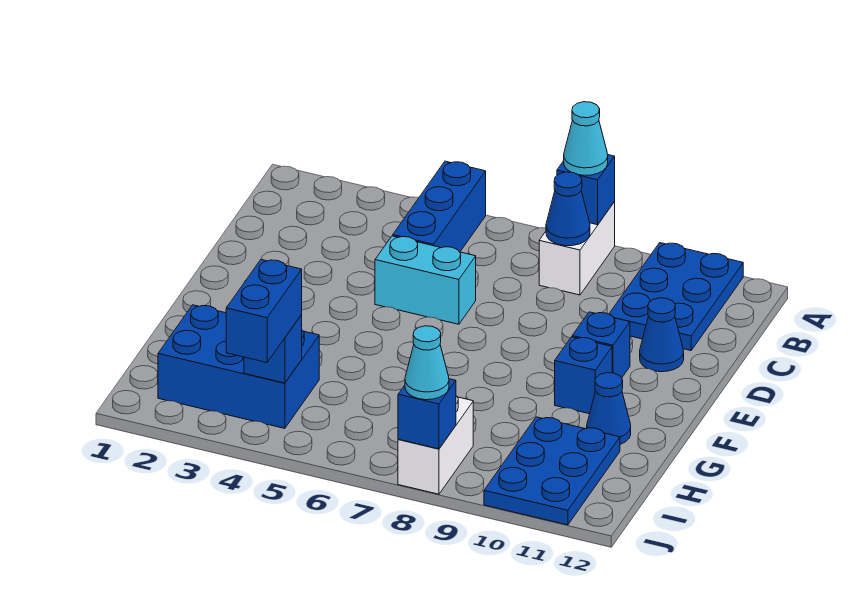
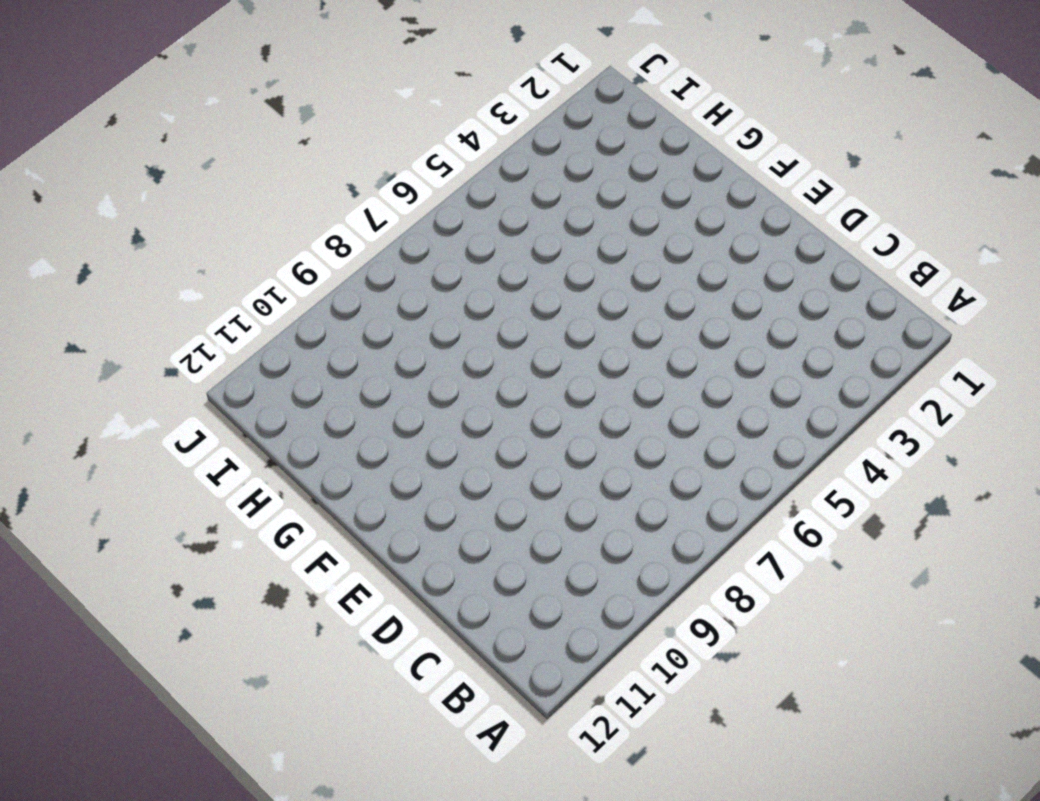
none -> blue 1x3 brick [393,161,486,252]
none -> white 1x2 brick [539,202,615,295]
none -> blue 2x3 plate [609,243,743,351]

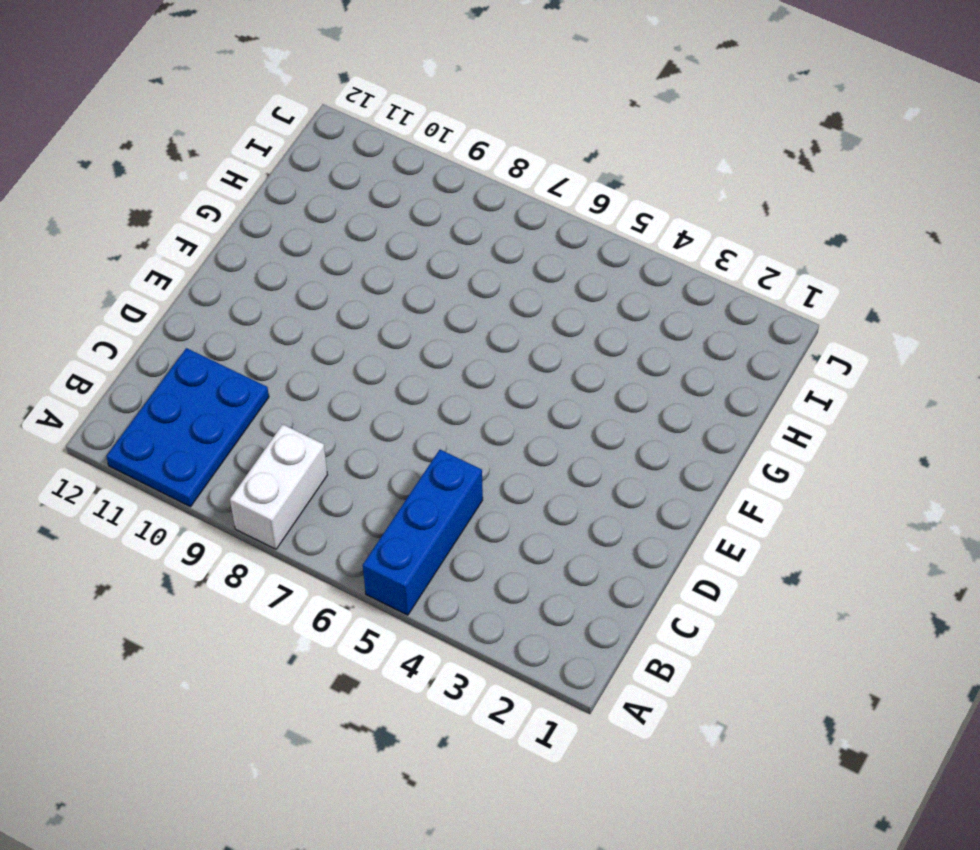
none -> cyan 1x2 brick [375,236,476,324]
none -> blue 1x1 cone [640,298,684,372]
none -> blue 1x1 brick [572,312,630,378]

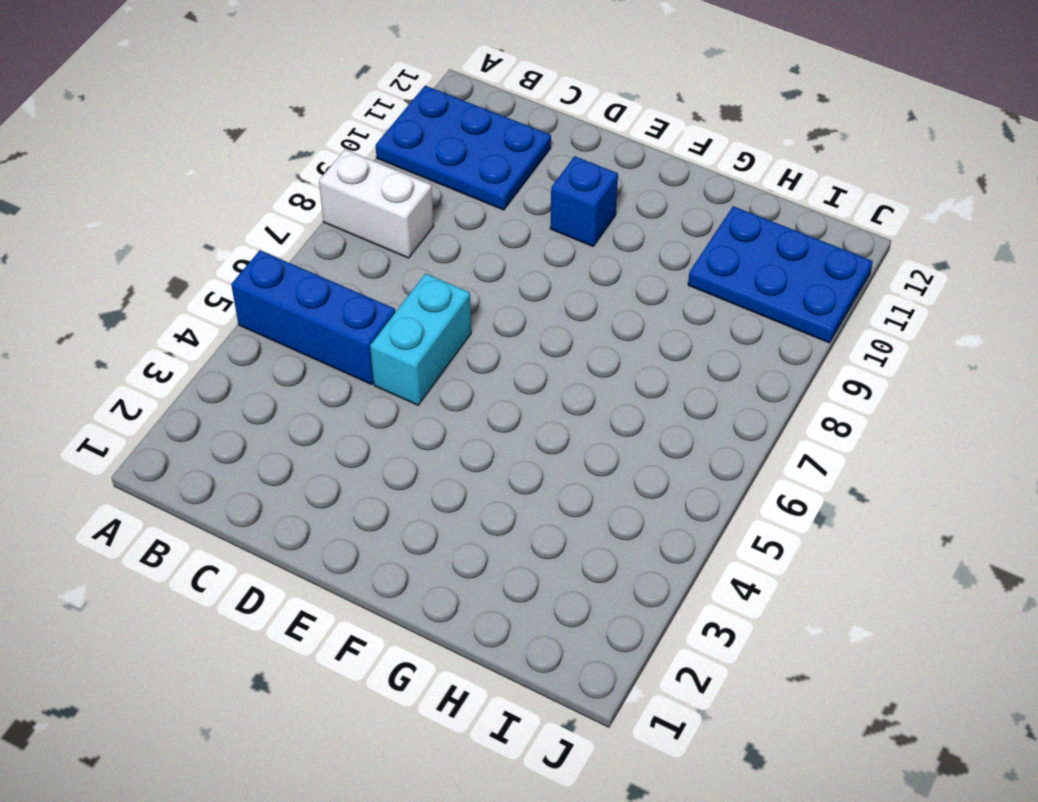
none -> blue 1x1 cone [640,298,684,372]
none -> blue 1x1 brick [555,337,612,414]
none -> blue 1x1 cone [587,373,631,444]

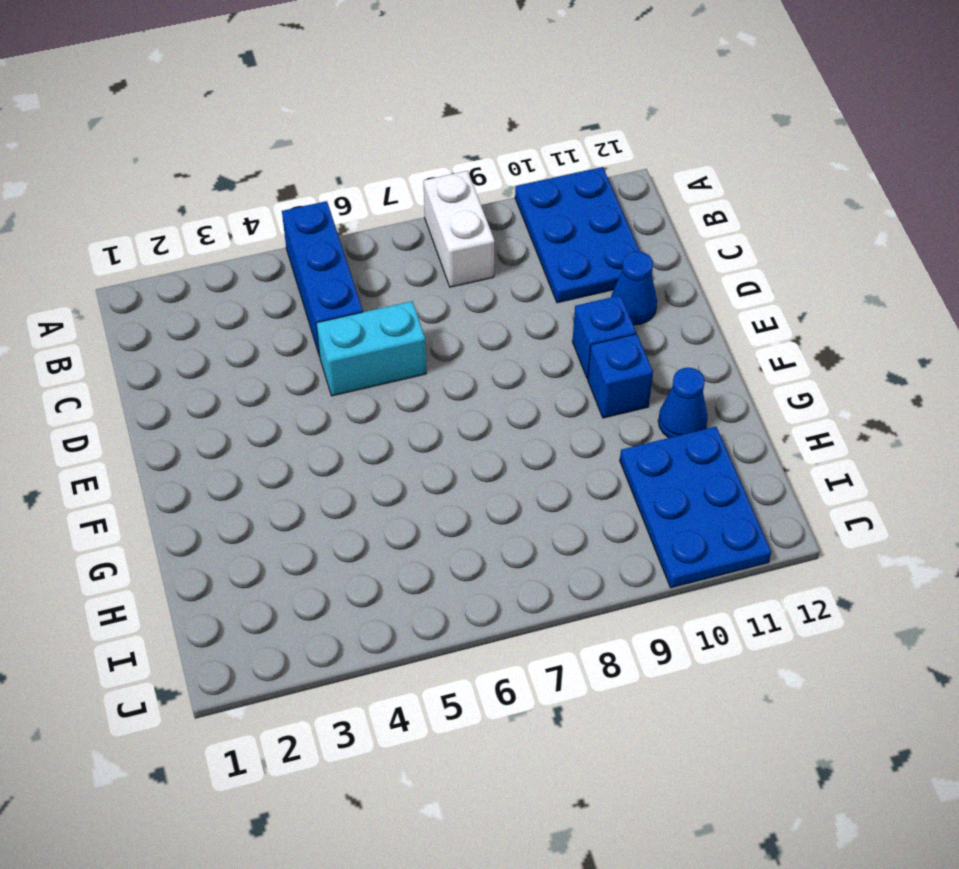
none -> blue 2x3 brick [158,305,319,428]
none -> white 1x2 brick [398,396,473,494]
none -> blue 1x1 brick [557,155,615,225]

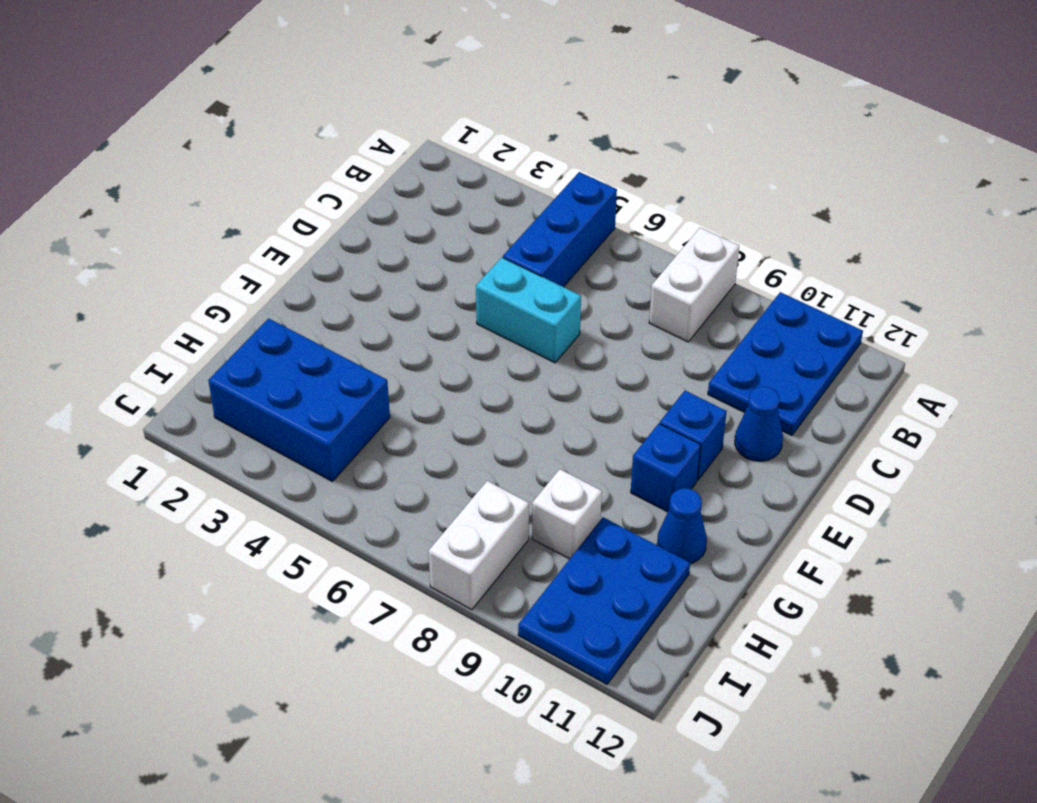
white 1x1 brick [532,469,602,559] -> none
none -> blue 1x1 brick [557,155,615,225]
none -> blue 1x1 cone [546,172,590,246]
none -> blue 1x1 brick [244,315,302,383]

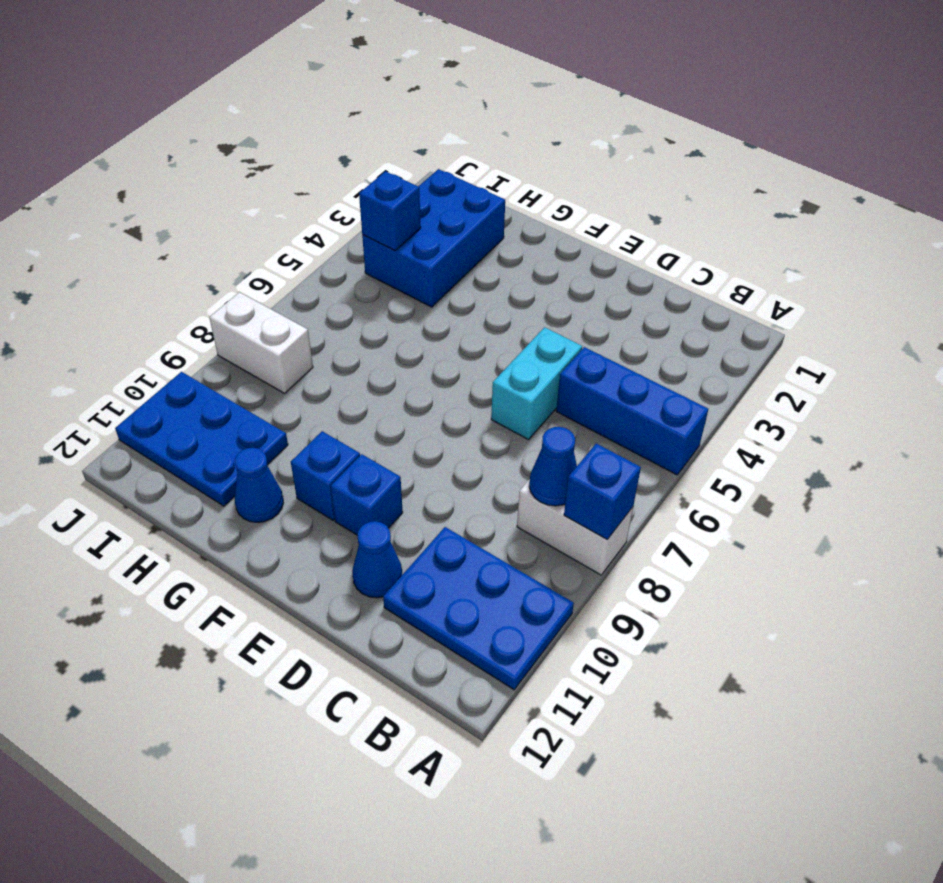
none -> blue 1x1 brick [398,379,456,449]
none -> cyan 1x1 cone [564,102,608,175]
none -> blue 1x2 brick [226,259,302,363]

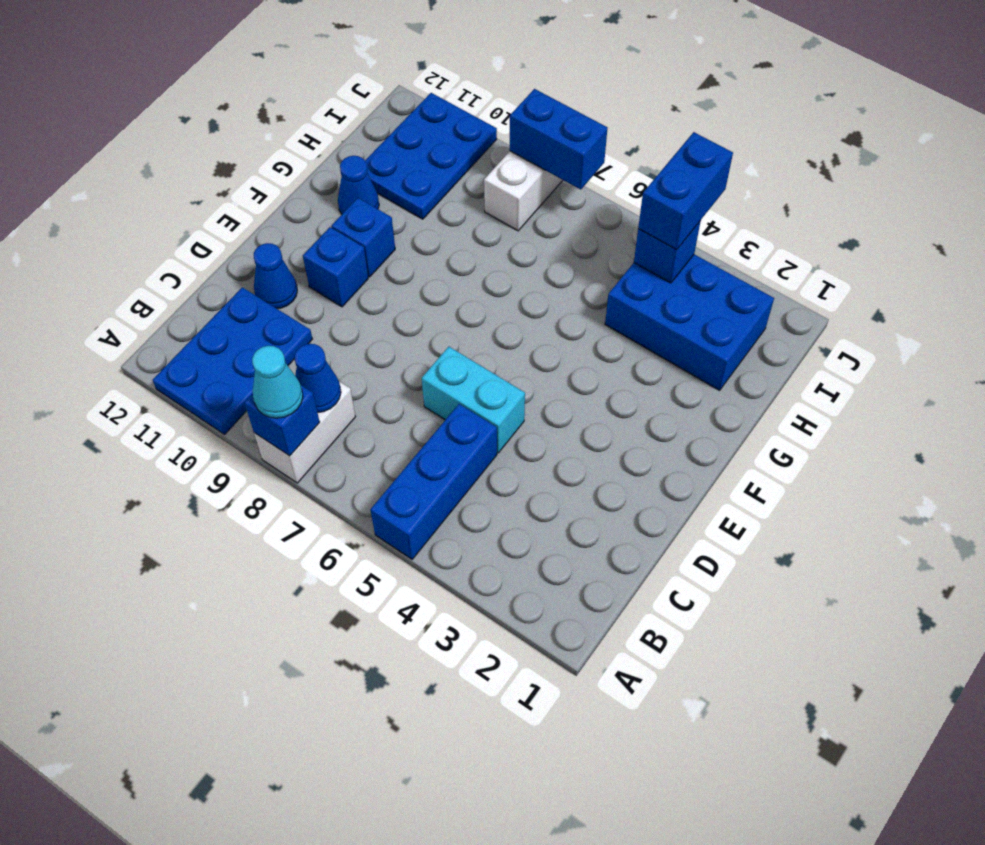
blue 1x2 brick [510,89,607,190] -> blue 1x1 brick [398,379,456,449]
none -> cyan 1x1 cone [405,326,449,400]

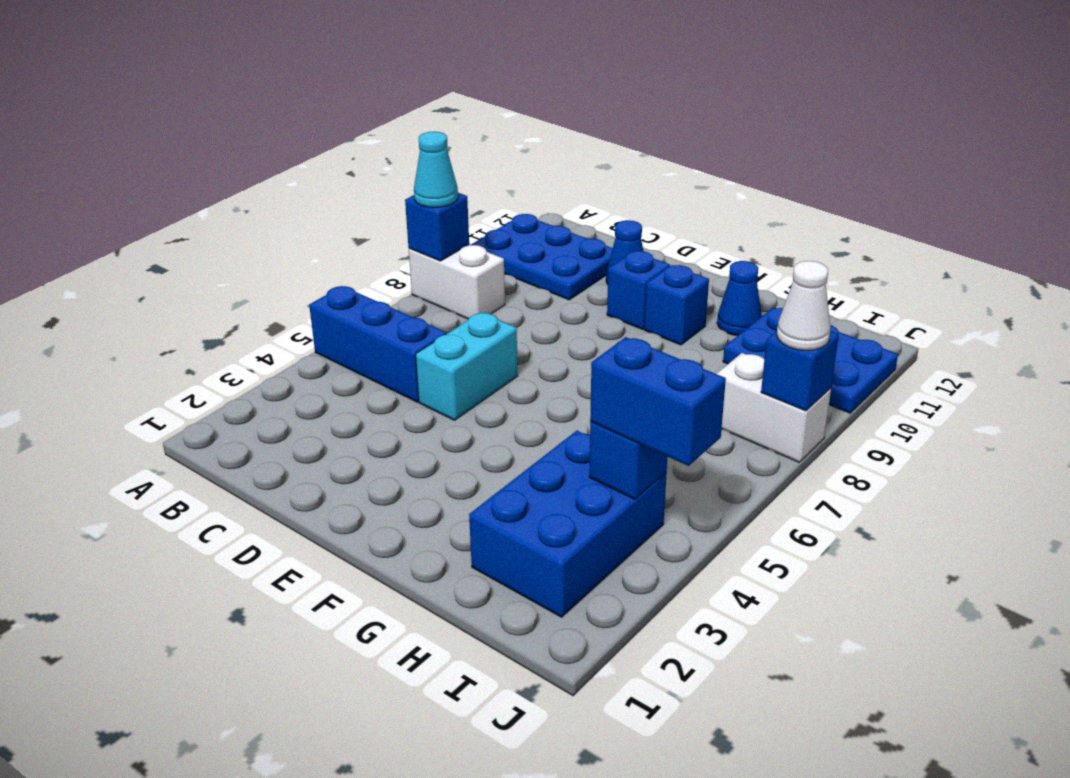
white 1x1 cone [777,261,831,350] -> cyan 1x1 cone [405,326,449,400]
none -> blue 1x1 cone [546,172,590,246]

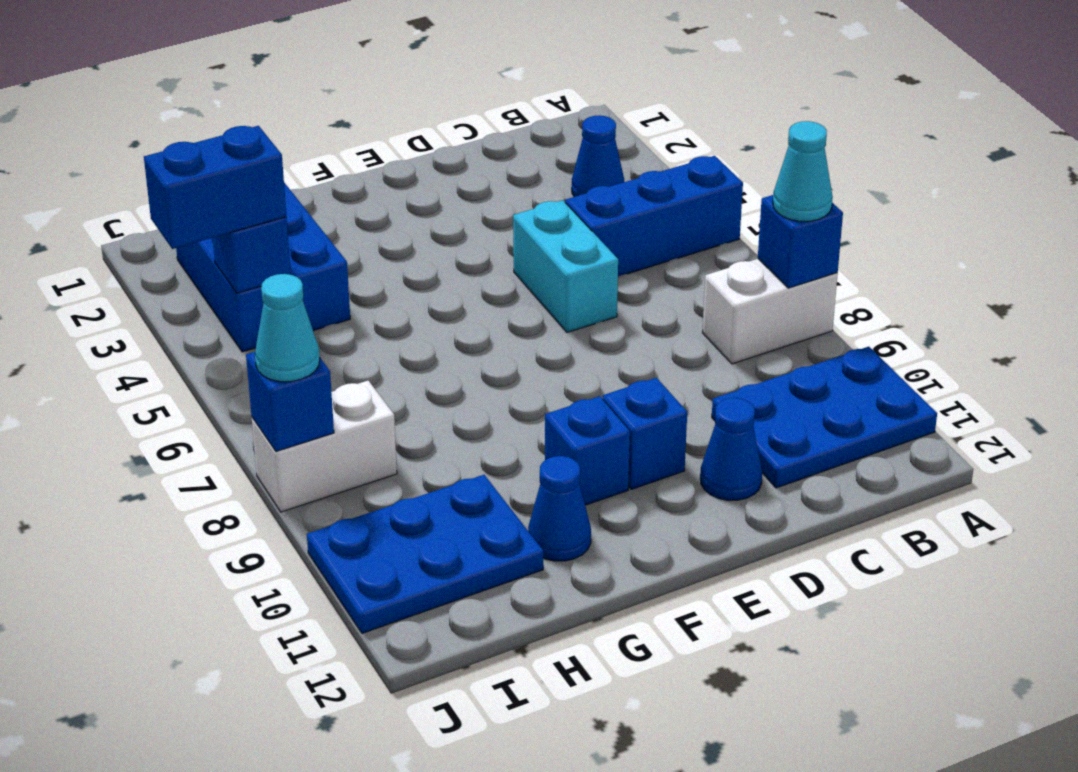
blue 1x1 cone [572,115,624,197] -> blue 1x1 cone moved to [546,172,590,246]

